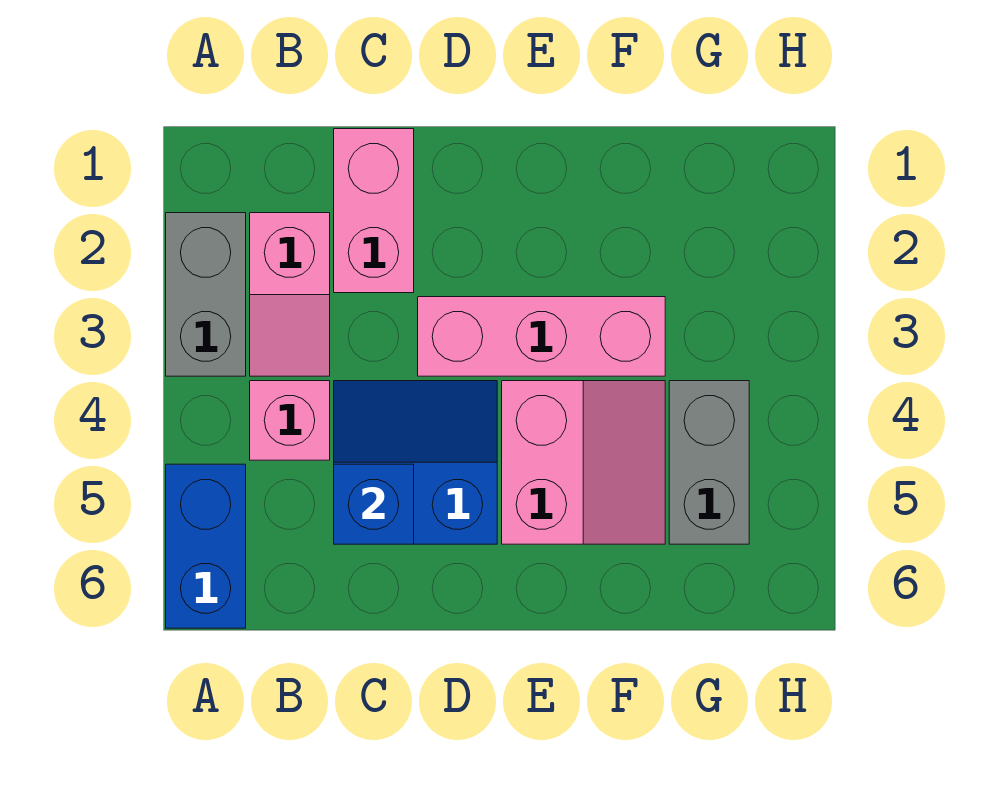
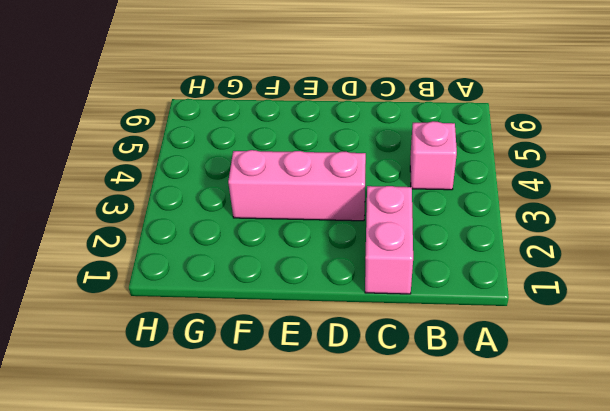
none -> grey 1x2 brick [166,213,246,376]
none -> blue 1x2 brick [166,464,246,628]

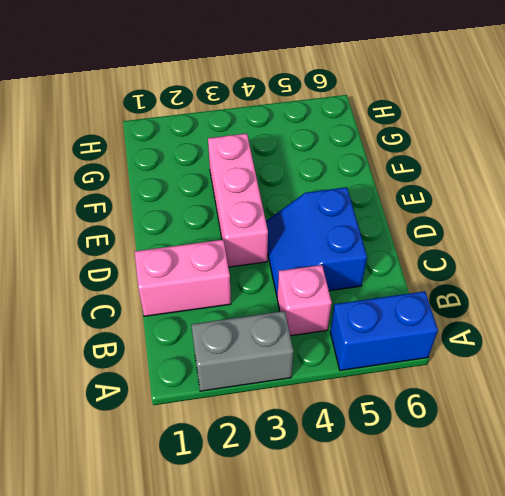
none -> pink 1x2 slope [250,213,330,376]
none -> pink 2x2 slope [502,381,665,544]

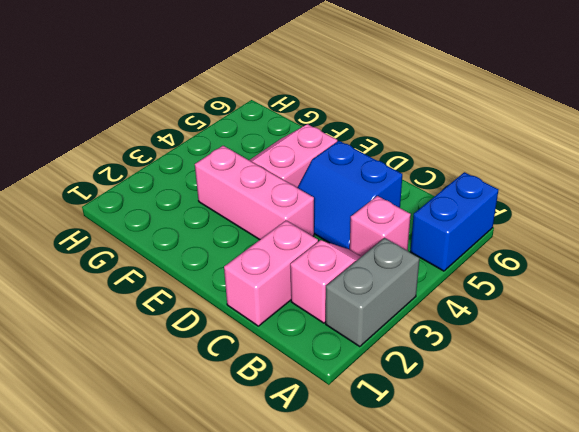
none -> grey 1x2 brick [669,381,749,544]
none -> blue 1x1 brick [334,464,414,544]

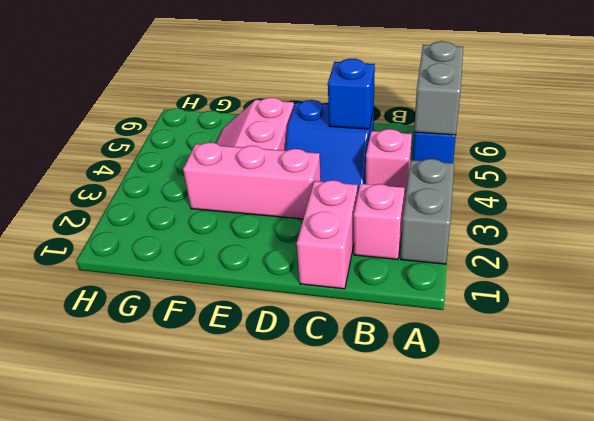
grey 1x2 brick [414,41,463,135] -> grey 1x2 brick moved to [669,381,749,544]

